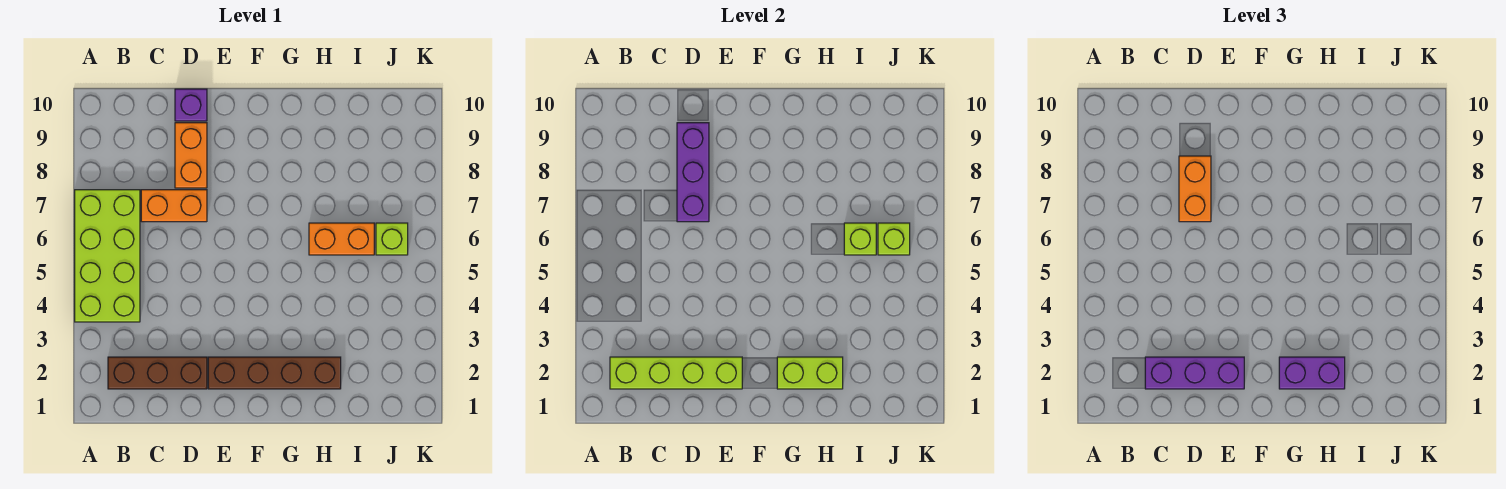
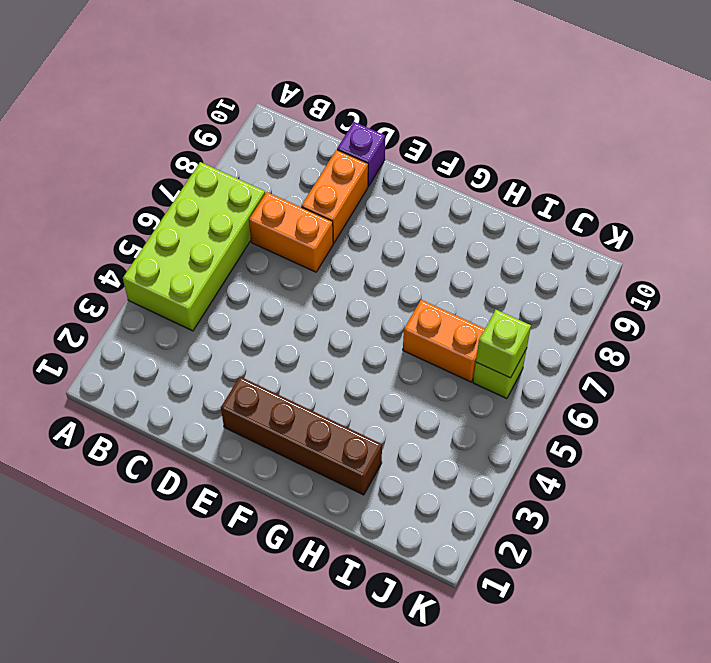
none -> brown 1x3 brick [108,357,207,389]
none -> lime 1x4 brick [610,357,742,389]
none -> purple 1x3 brick [677,123,709,222]

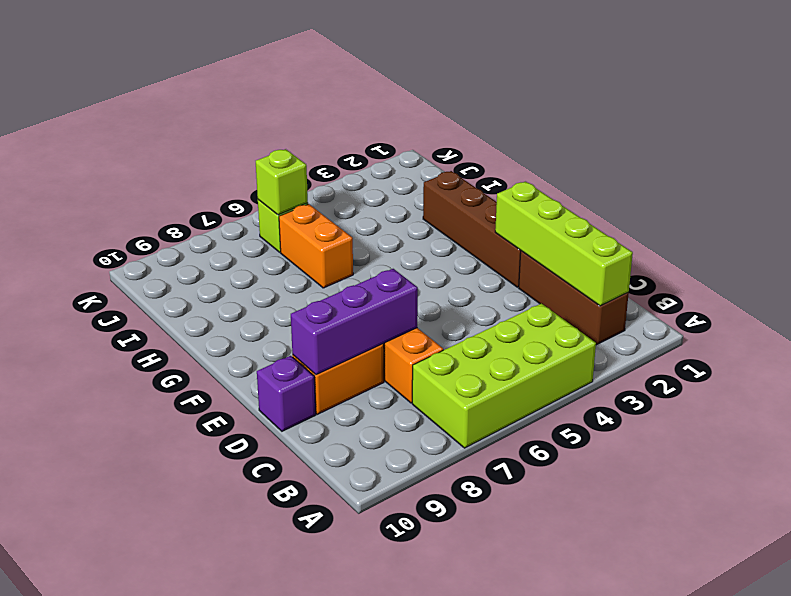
none -> lime 1x2 brick [777,357,843,389]
none -> lime 1x1 brick [844,223,876,255]
none -> purple 1x3 brick [1145,357,1244,389]

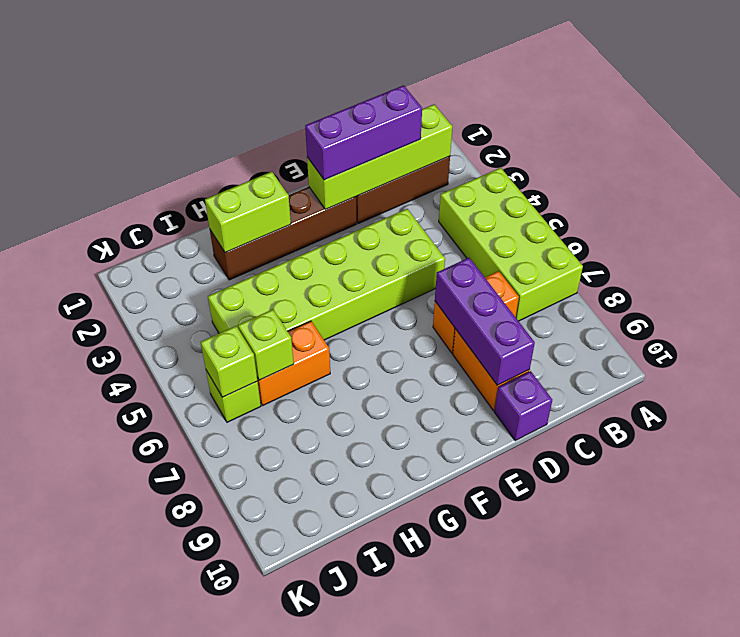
lime 2x6 brick [208,209,445,340] -> none
none -> orange 1x2 brick [1179,156,1211,222]
none -> purple 1x2 brick [1279,357,1345,389]

